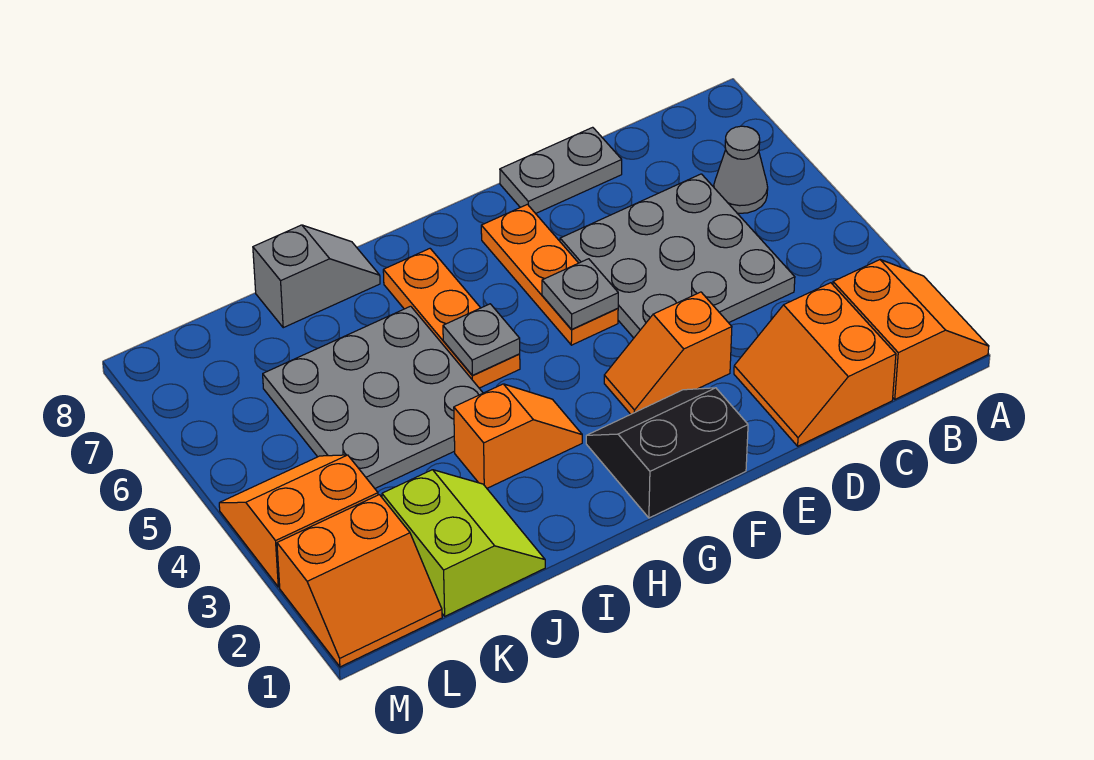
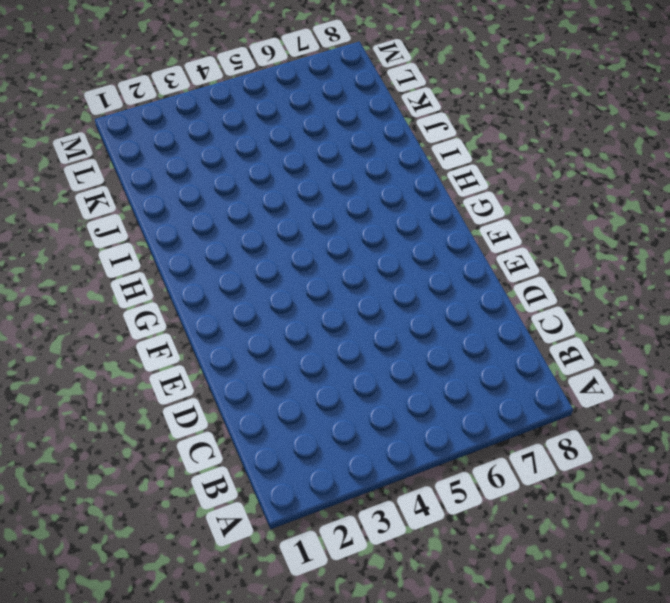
none -> orange 2x2 slope [833,260,989,399]
none -> grey 1x1 cone [714,126,768,213]
none -> orange 2x2 slope [734,283,896,446]

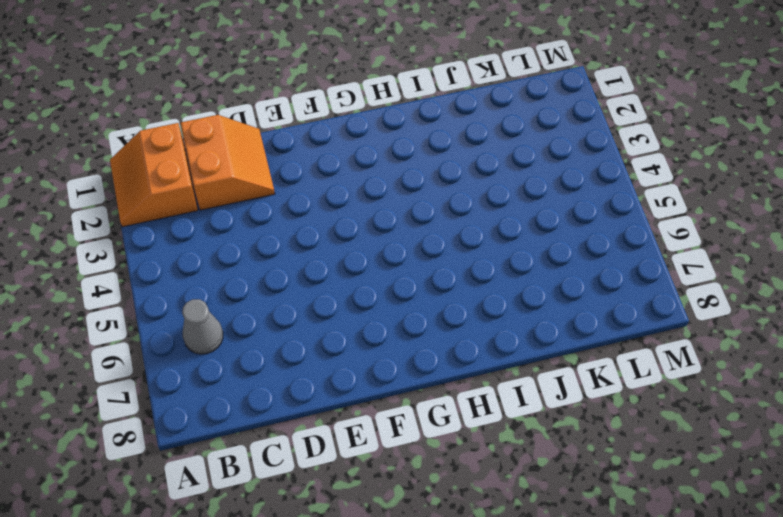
none -> grey 3x3 plate [560,174,795,338]
none -> grey 1x2 plate [500,127,622,214]
none -> orange 1x2 slope [604,292,732,414]

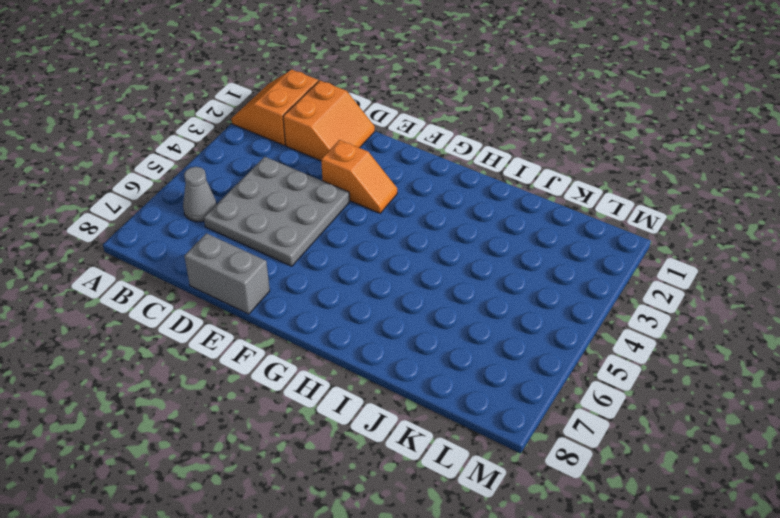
grey 1x2 brick [184,233,270,314] -> grey 1x2 plate [500,127,622,214]
none -> black 2x2 slope [586,388,748,518]
none -> orange 1x3 plate [481,204,618,345]
none -> orange 1x2 slope [454,384,582,488]

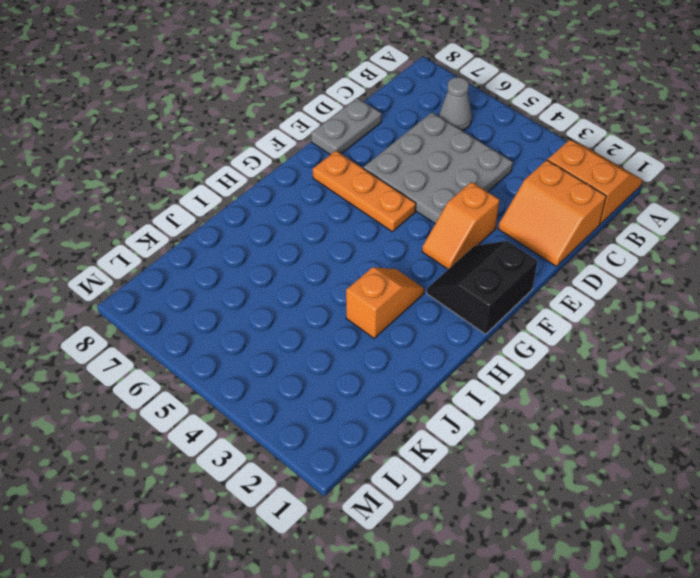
none -> orange 1x3 plate [383,249,520,388]
none -> grey 3x3 plate [263,306,483,488]
none -> grey 1x2 slope [253,225,380,328]

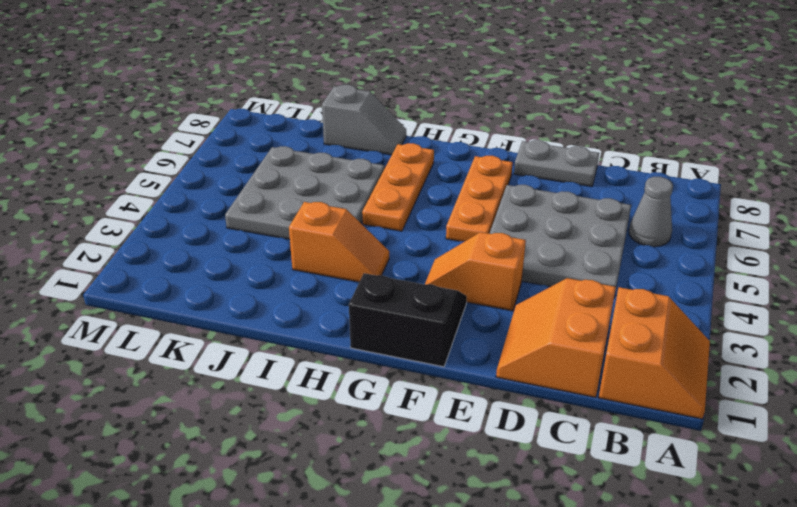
none -> lime 2x2 slope [382,470,545,616]
none -> orange 2x2 slope [277,495,442,667]
none -> orange 2x2 slope [219,455,378,587]

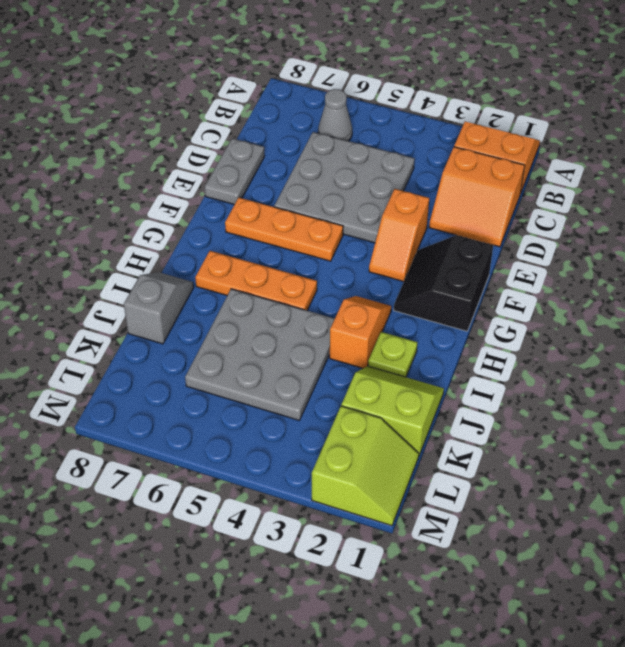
lime 1x1 plate [368,332,417,377] -> none
lime 2x2 slope [312,406,419,526] -> orange 2x2 slope [277,495,442,667]
none -> orange 2x2 slope [219,455,378,587]
none -> grey 1x1 plate [542,259,618,330]
none -> grey 1x1 plate [443,304,520,375]

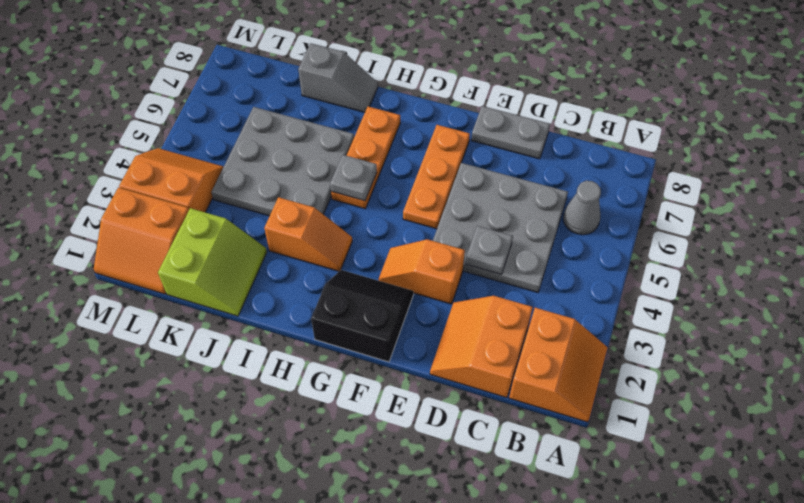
grey 1x1 plate [466,226,513,274] -> grey 1x1 plate moved to [542,259,618,330]

